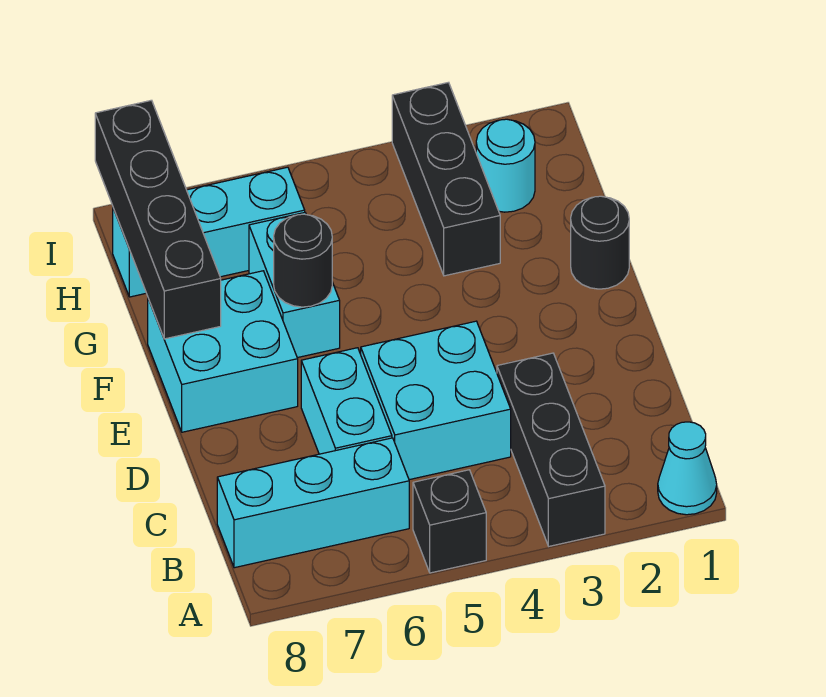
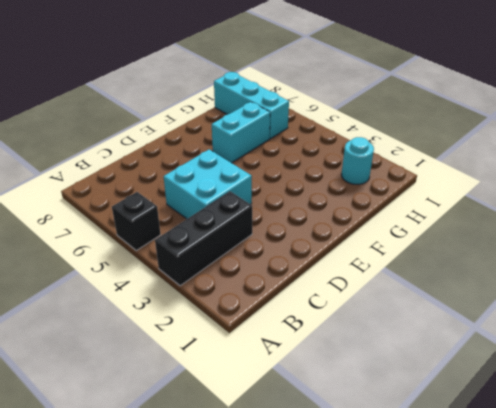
none -> cyan 1x1 cone [658,422,717,515]
none -> cyan 1x3 brick [217,438,409,568]
none -> cyan 1x2 brick [301,348,392,454]

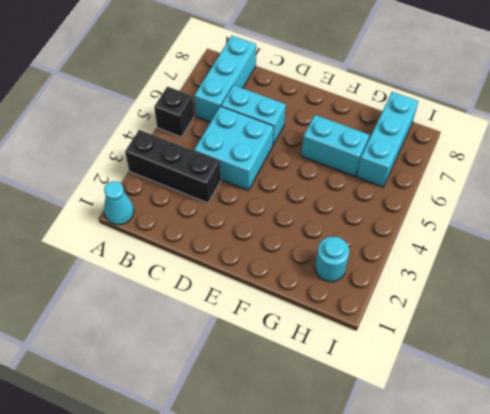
none -> cyan 2x2 brick [148,271,298,432]
none -> black 1x1 round brick [571,196,629,289]
none -> black 1x3 brick [392,82,500,276]

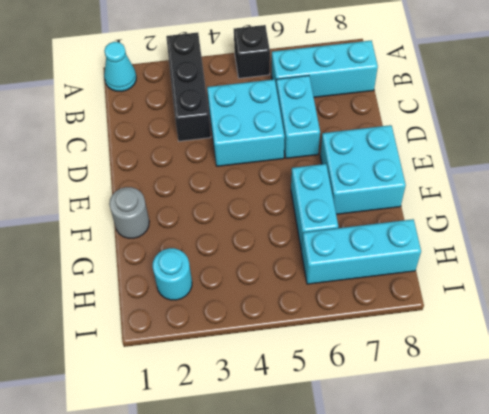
grey 1x1 round brick [109,187,149,238] -> black 1x1 round brick [571,196,629,289]
none -> black 1x3 brick [392,82,500,276]
none -> black 1x1 round brick [274,214,332,307]
none -> black 1x4 brick [95,100,221,339]

